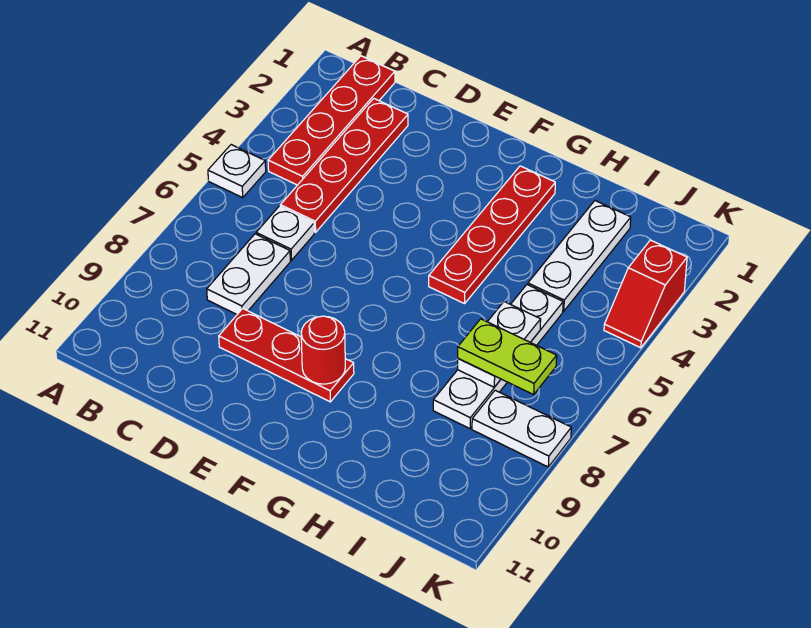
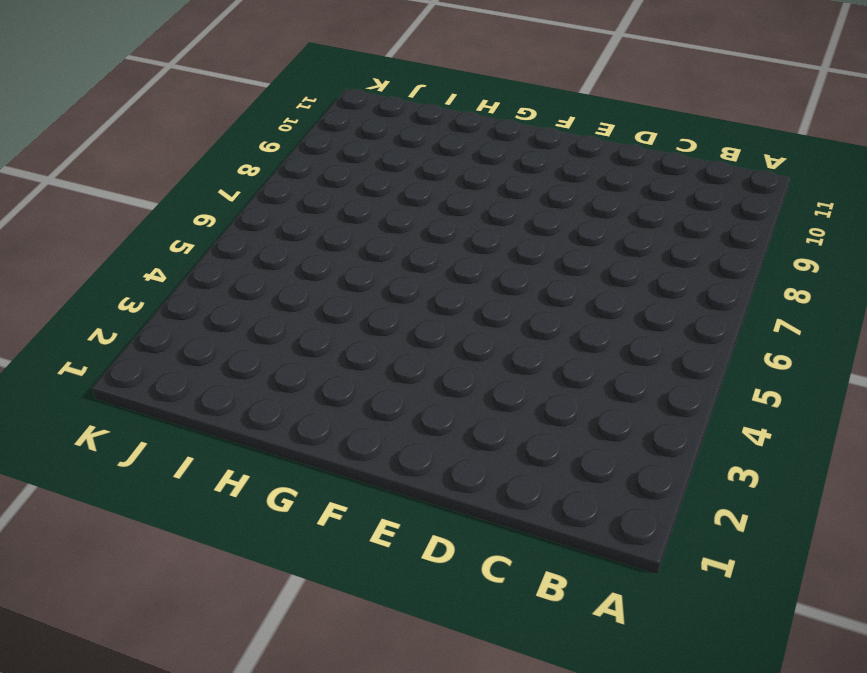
none -> white 1x1 plate [208,145,266,198]
none -> red 1x4 plate [268,56,395,185]
none -> red 1x4 plate [280,98,408,232]

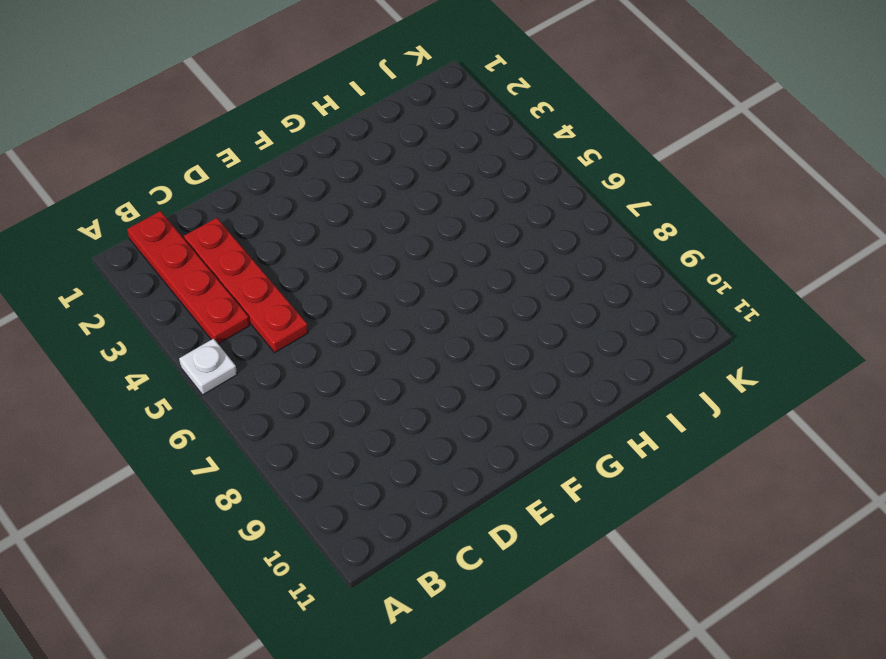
none -> white 1x1 plate [256,206,314,260]
none -> white 1x2 plate [207,234,290,314]
none -> red 1x3 plate [219,309,354,402]

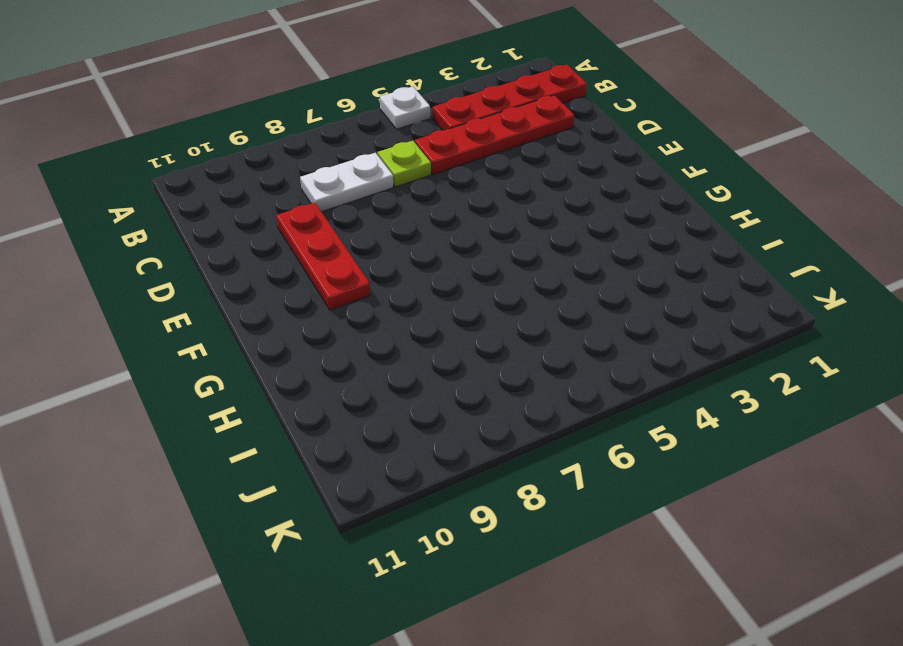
lime 1x1 plate [377,141,431,187] -> white 1x1 plate [256,206,314,260]
none -> red 1x4 plate [429,166,555,304]
none -> white 1x3 plate [528,201,631,311]
none -> white 1x4 plate [433,285,563,429]

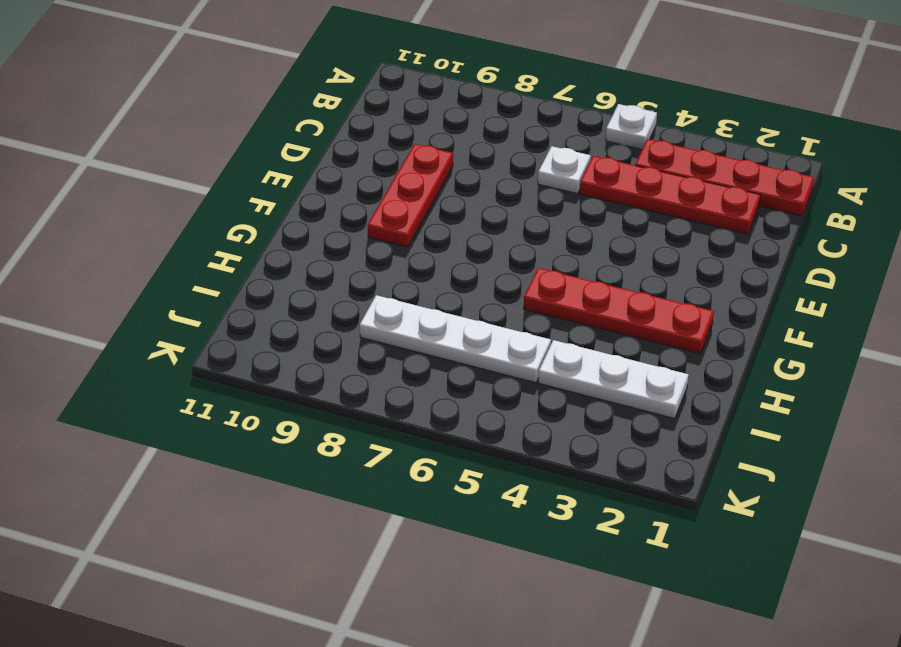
none -> white 1x2 plate [207,234,290,314]
none -> white 1x2 plate [472,390,571,467]
none -> red 1x2 slope [604,240,687,348]

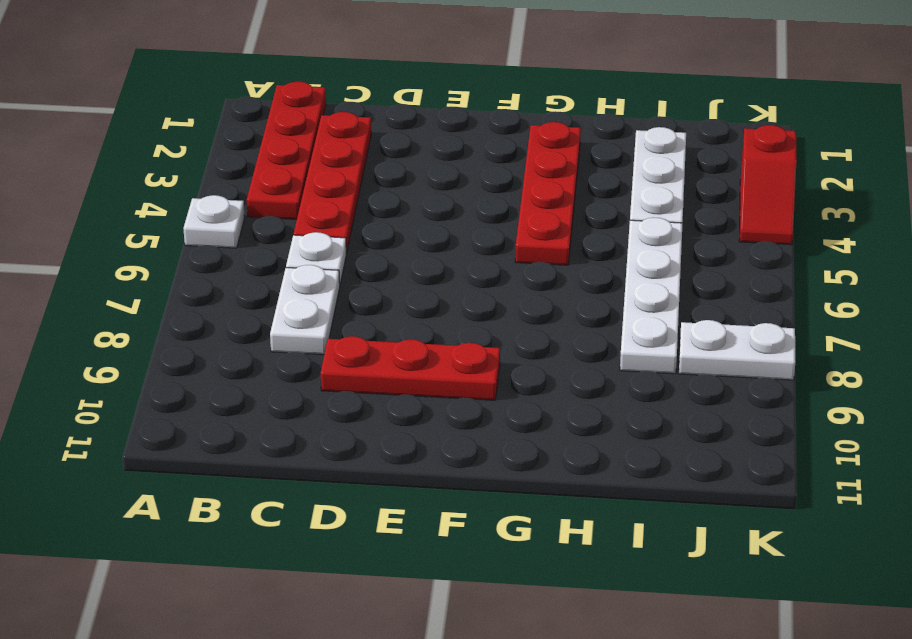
none -> red 1x1 round brick [301,316,345,384]
none -> white 1x2 plate [457,301,541,387]
none -> lime 1x2 plate [458,319,557,395]

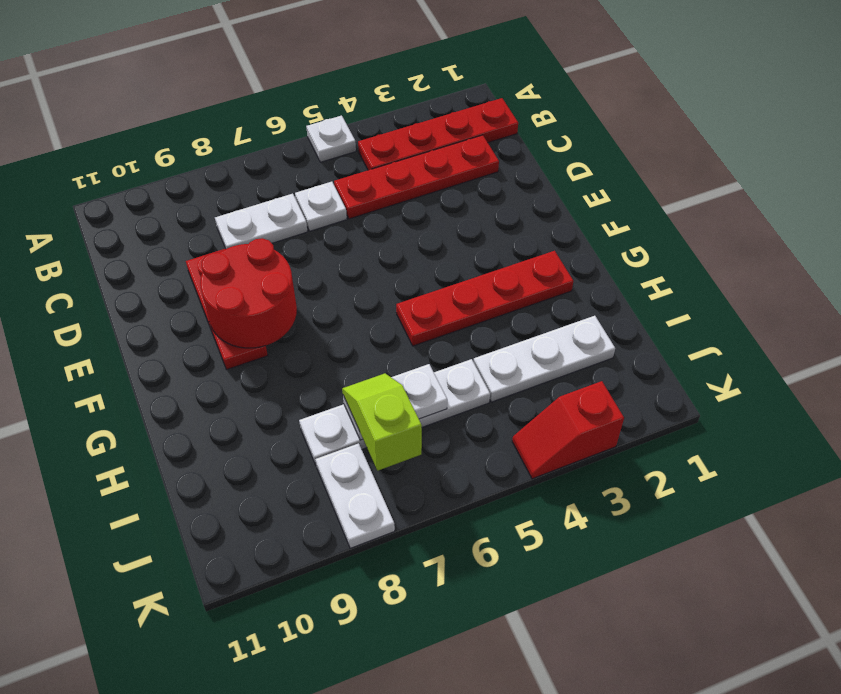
red 2x2 round brick [200,238,297,348] -> red 1x1 round brick [301,316,345,384]
lime 1x2 slope [342,373,422,471] -> lime 1x2 plate [458,319,557,395]

